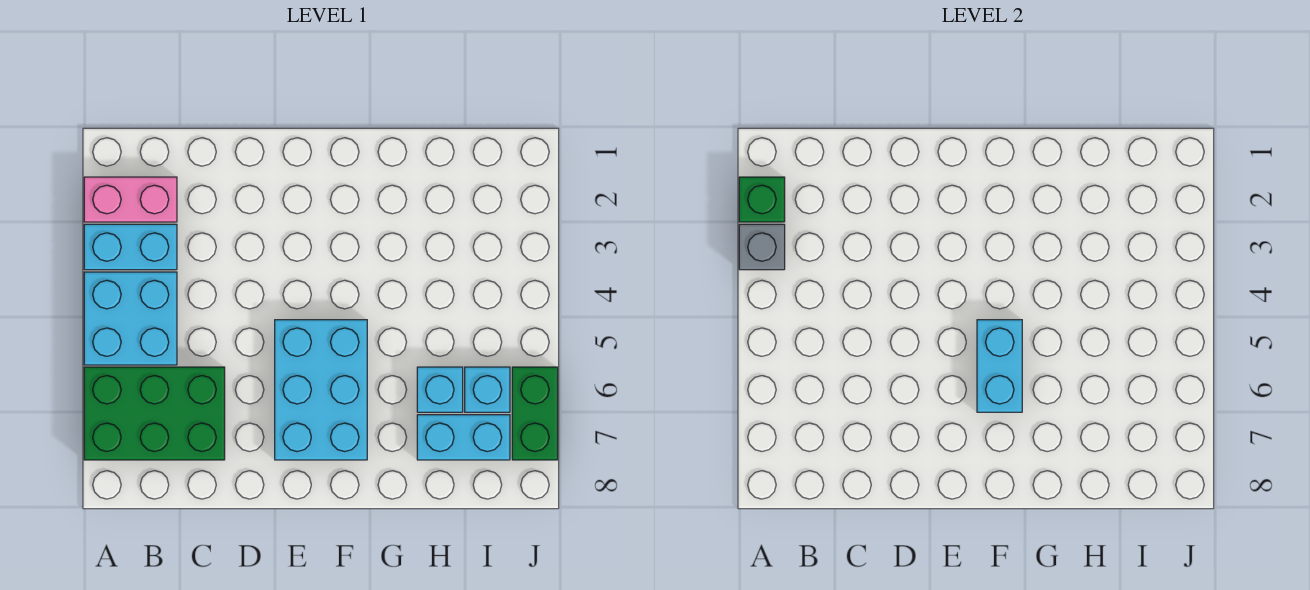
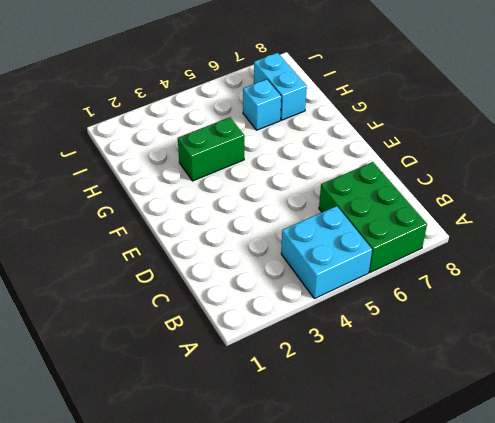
green 1x2 brick [178,117,244,181] -> green 1x2 brick moved to [512,367,558,460]
none -> pink 1x2 brick [84,177,177,222]
none -> cyan 1x2 brick [84,224,177,270]
none -> cyan 2x3 brick [275,320,367,460]

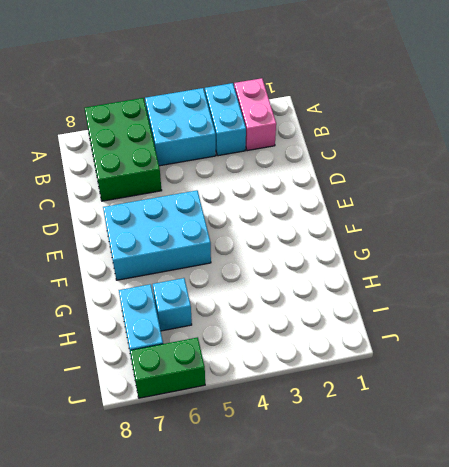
none -> cyan 1x1 brick [465,367,510,412]
none -> green 1x1 brick [739,177,785,222]
none -> grey 1x1 brick [739,224,785,270]

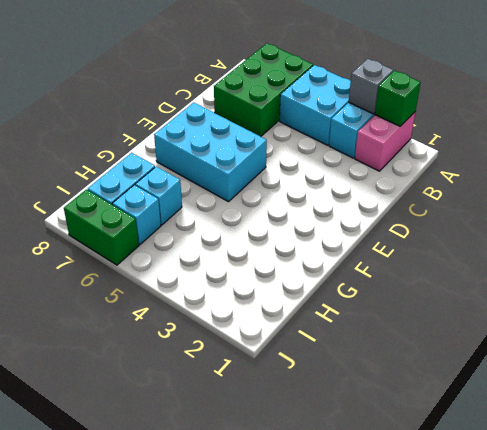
none -> cyan 1x2 brick [977,320,1022,412]

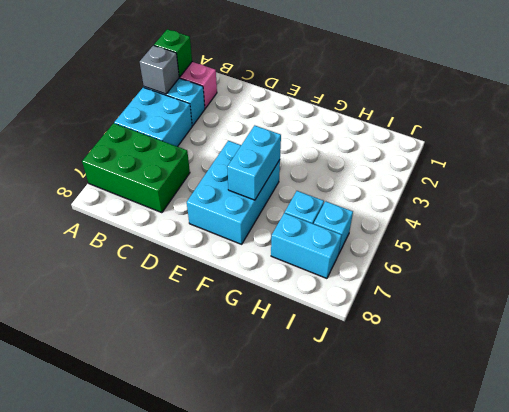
none -> green 1x2 brick [512,367,558,460]

